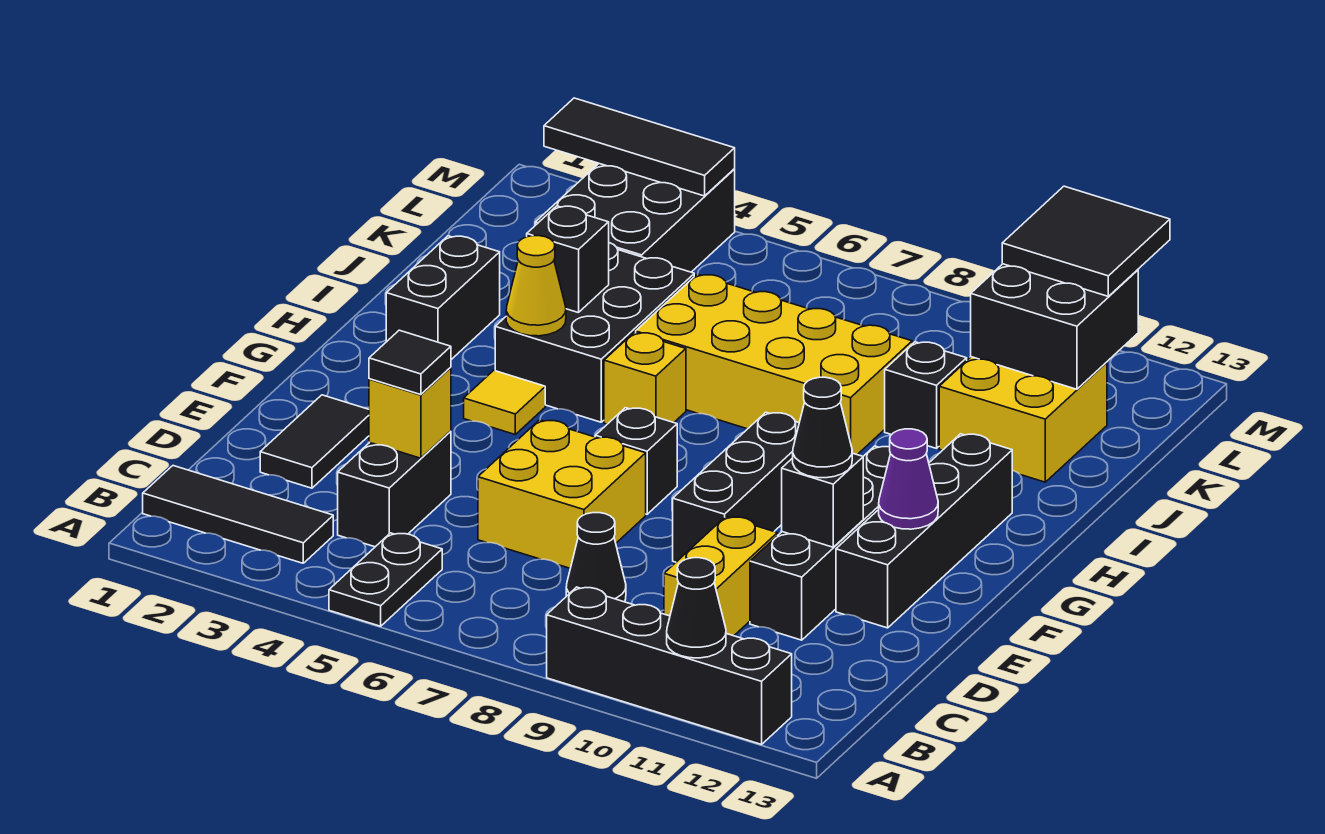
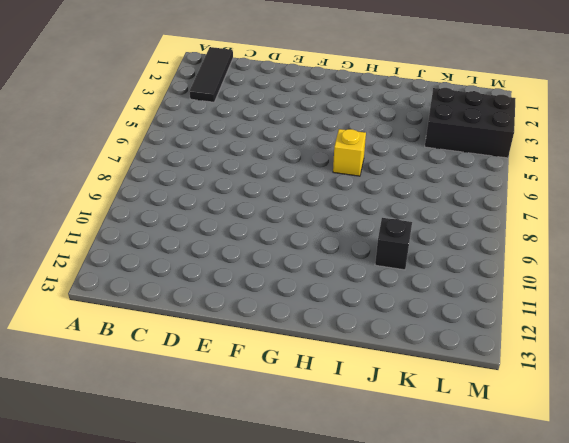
none -> black 1x2 plate [329,533,442,626]
none -> black 1x4 brick [547,587,792,744]
none -> black 1x2 brick [338,431,451,547]
none -> black 1x1 cone [566,513,626,602]

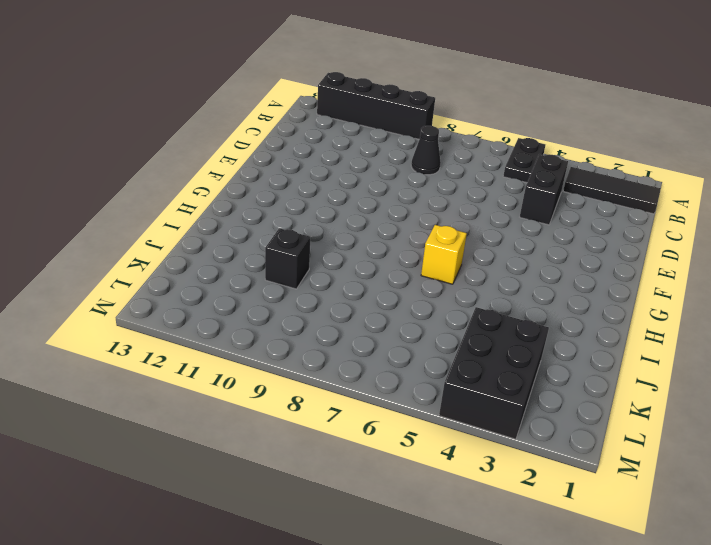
none -> yellow 1x2 brick [664,517,777,636]
none -> black 1x2 tile [260,395,369,488]
none -> yellow 2x2 brick [478,420,646,568]
none -> black 1x4 brick [750,446,890,640]

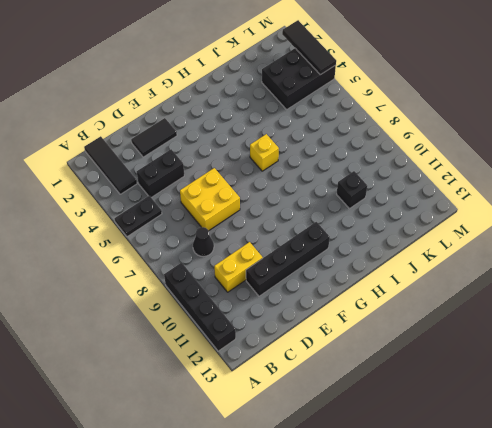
none -> black 1x3 brick [673,412,799,562]
none -> black 1x4 brick [836,434,1012,628]
none -> black 1x1 brick [595,408,677,514]
none -> yellow 1x1 tile [464,370,545,434]

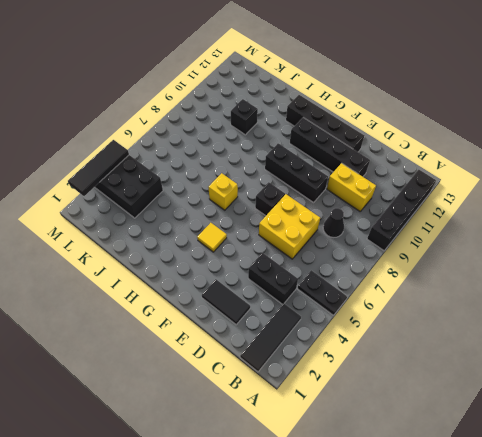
none -> black 1x2 brick [386,236,500,359]
none -> black 2x3 brick [495,243,694,422]
none -> yellow 2x4 brick [636,274,912,455]
none -> yellow 2x2 brick [939,357,1107,482]

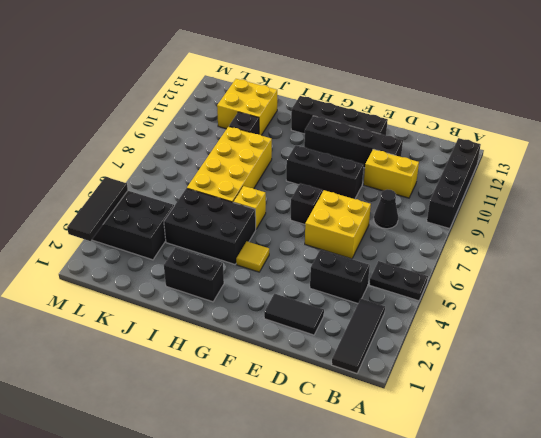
none -> black 1x1 cone [667,558,726,658]
none -> yellow 1x1 brick [369,367,451,458]
none -> black 1x1 brick [782,453,863,547]
none -> purple 1x1 cone [879,429,938,529]

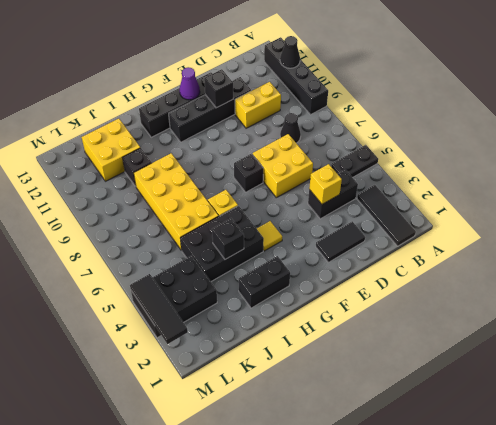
none -> black 1x3 brick [673,412,799,562]
none -> yellow 1x1 cone [506,236,566,336]
none -> black 2x2 brick [971,264,1138,389]
none -> black 1x1 tile [369,330,451,395]

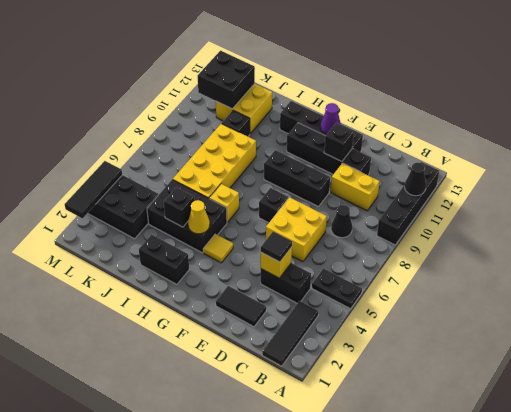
none -> black 1x1 cone [793,377,852,478]
none -> black 2x2 tile [1002,186,1170,296]

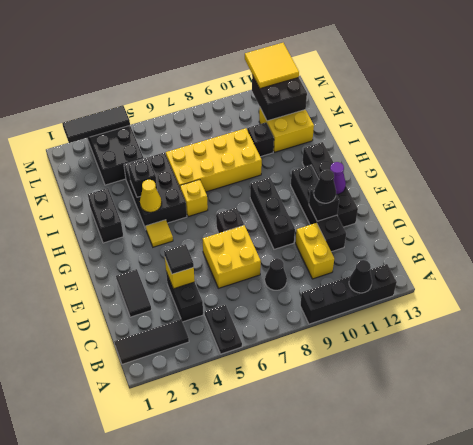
yellow 2x2 tile [245,43,299,89] -> black 2x2 tile [1002,186,1170,296]

